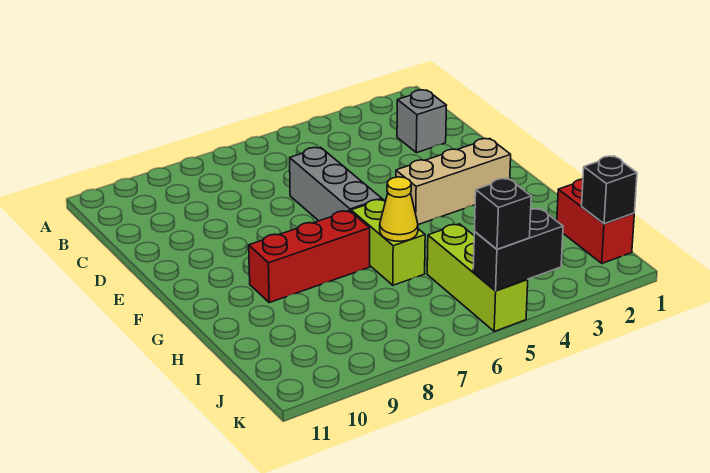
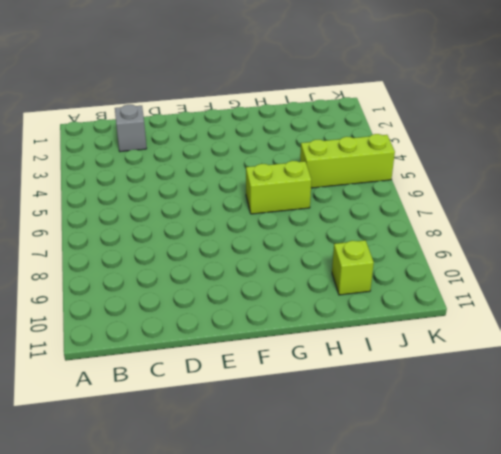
lime 1x1 brick [332,240,374,295] -> none
none -> grey 1x3 brick [290,147,382,221]
none -> tan 1x3 brick [396,139,511,225]

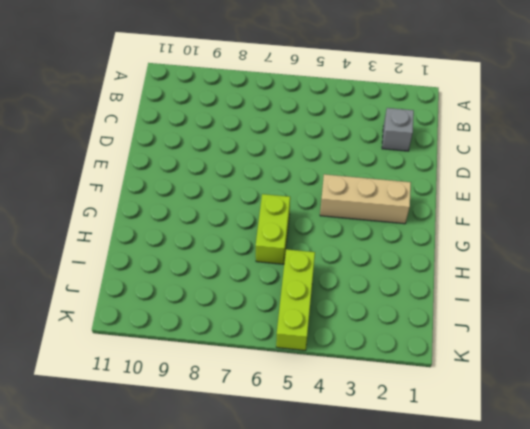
none -> grey 1x3 brick [290,147,382,221]
none -> red 1x3 brick [249,211,370,303]

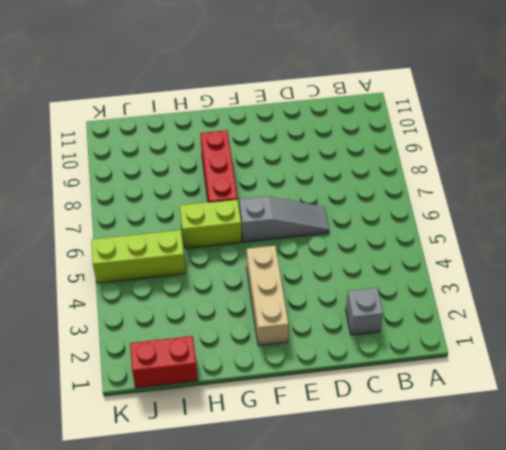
grey 1x3 slope [239,196,329,242] -> grey 1x3 brick [290,147,382,221]
none -> yellow 1x1 cone [380,177,418,241]
none -> black 1x1 brick [582,156,637,224]

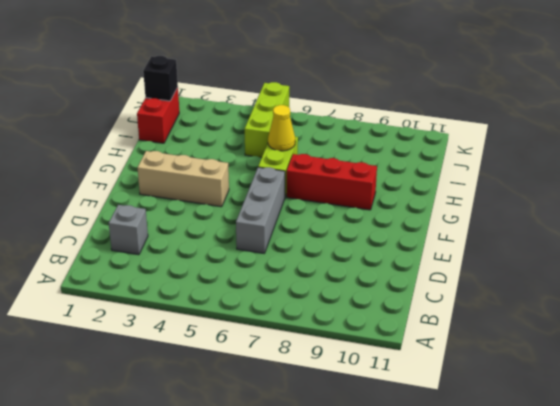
none -> black 1x2 brick [473,208,563,291]
none -> black 1x1 brick [475,178,531,249]

